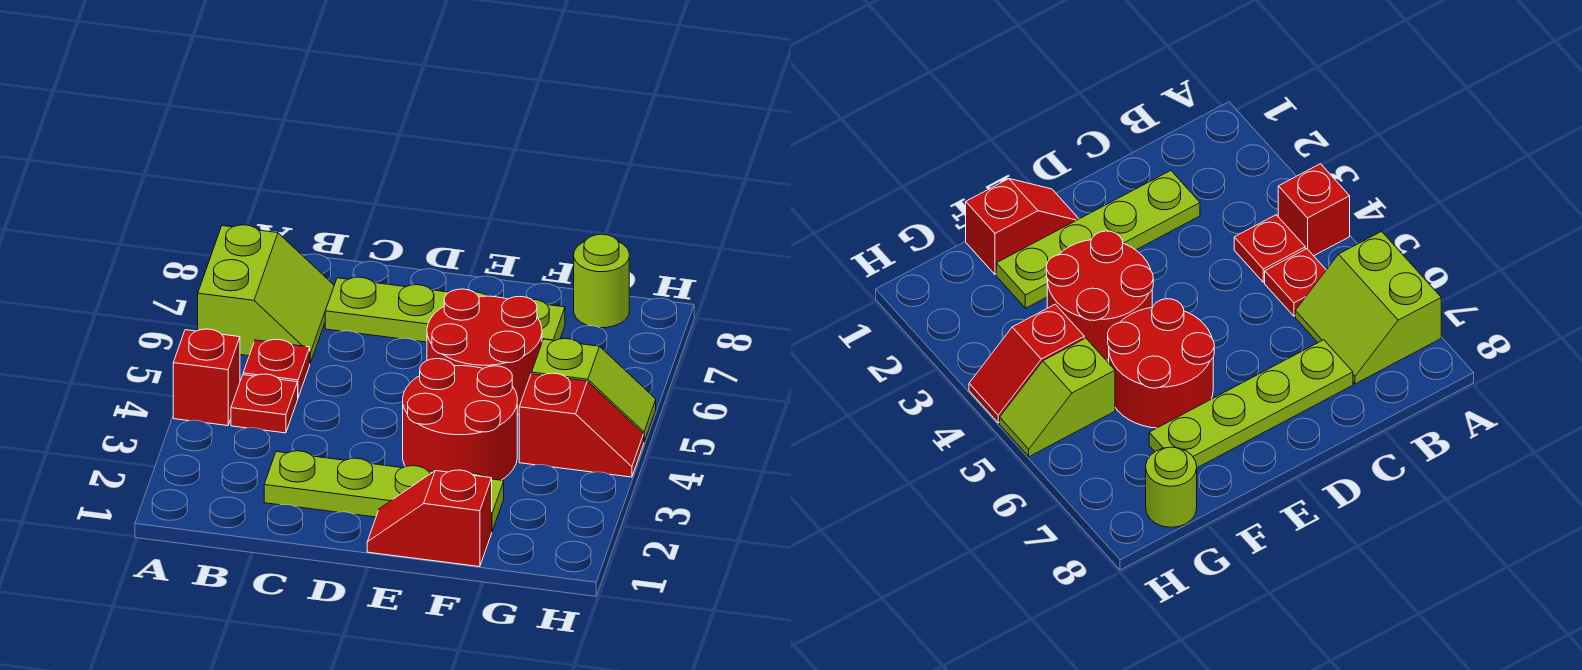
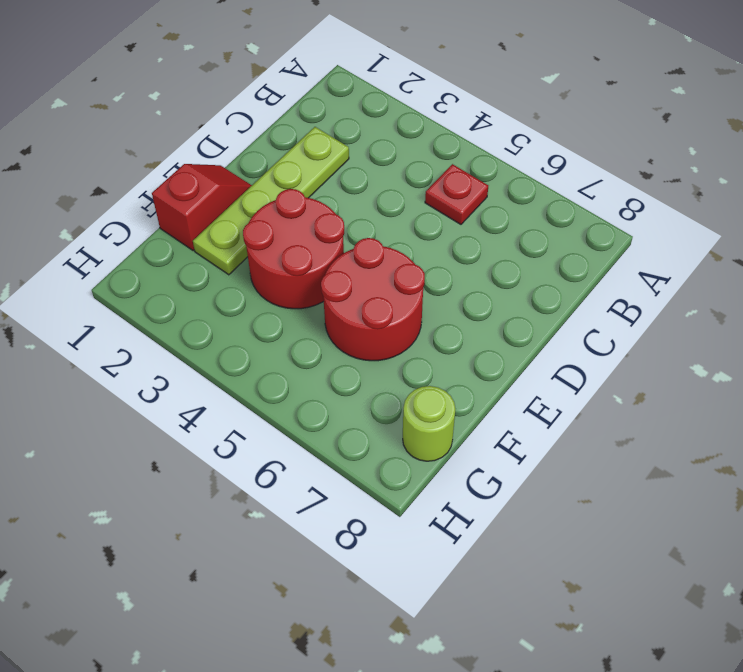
none -> red 1x1 brick [173,329,240,426]
none -> lime 2x2 slope [198,225,334,363]
none -> red 1x1 plate [231,374,298,433]

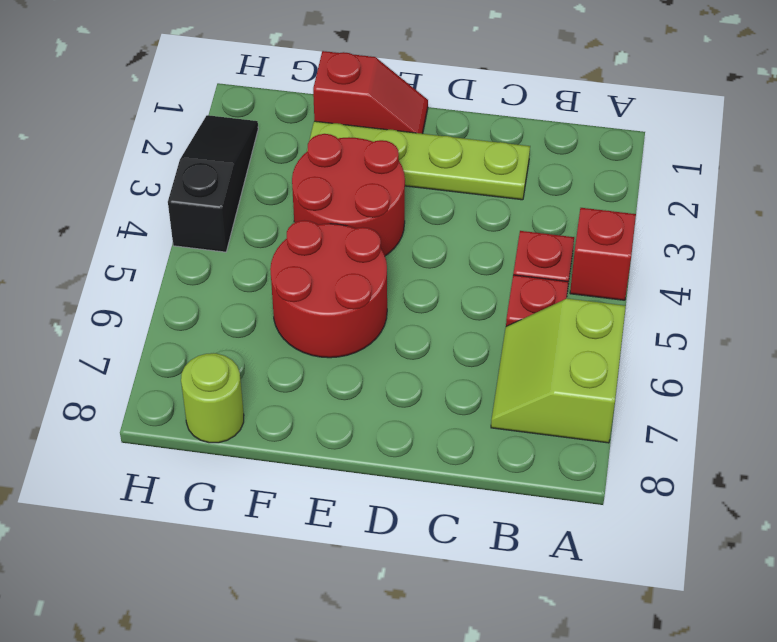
black 1x3 slope [168,115,258,252] -> red 1x2 slope [519,373,644,477]
none -> lime 1x4 plate [325,277,565,342]
none -> lime 1x2 slope [532,339,656,441]

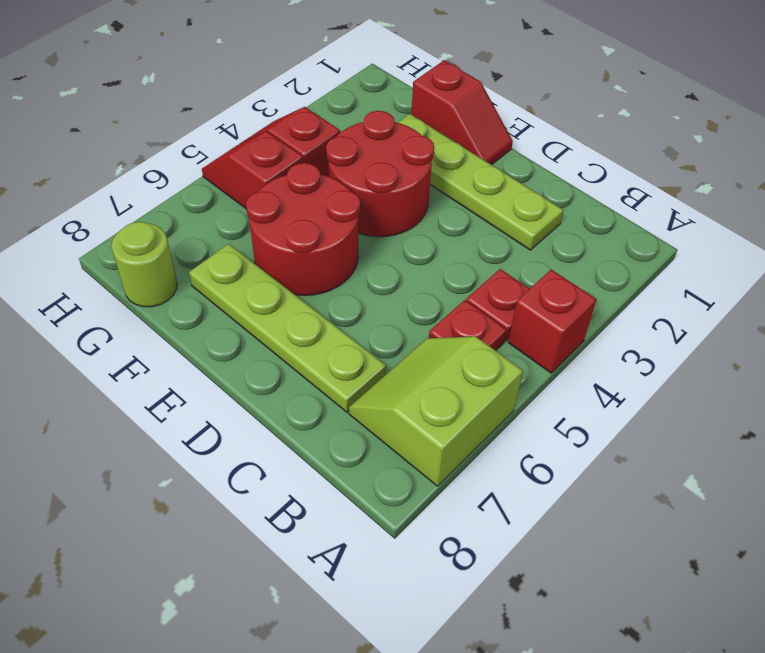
red 1x2 slope [202,132,303,209] -> lime 1x2 slope [532,339,656,441]

